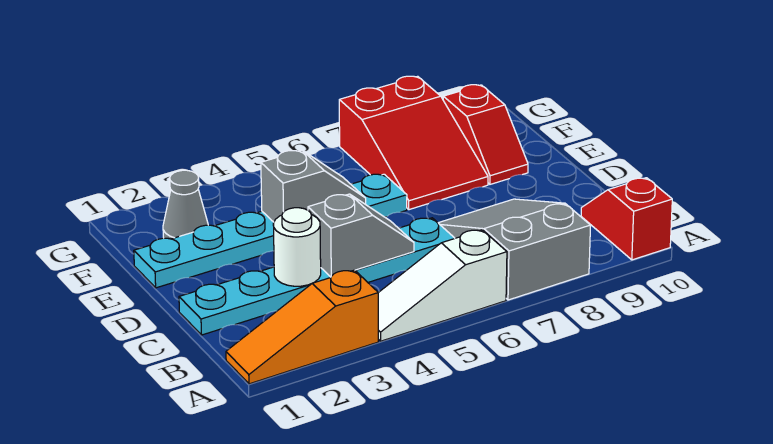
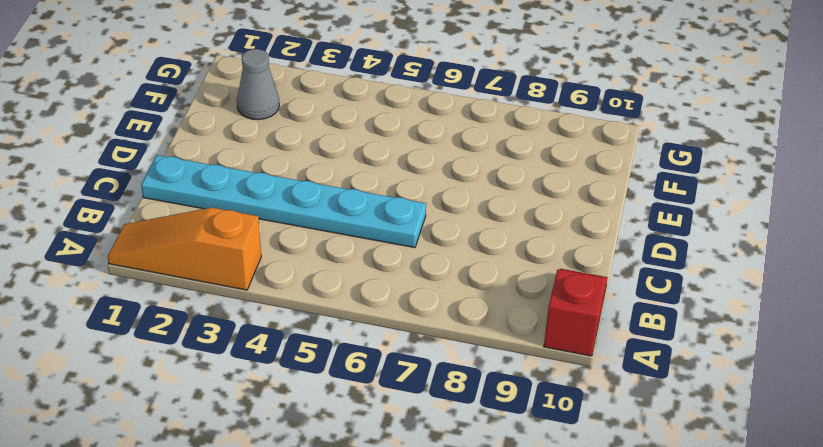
none -> white 1x3 slope [378,230,507,341]
none -> grey 2x3 slope [439,199,591,300]
none -> cyan 1x6 plate [134,174,407,288]

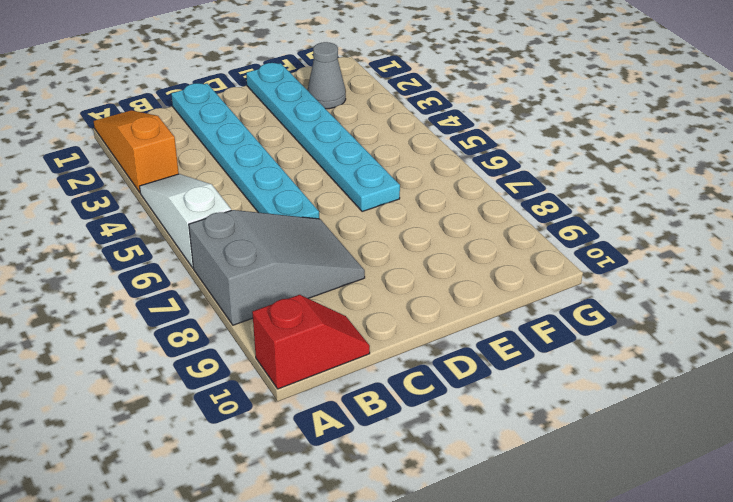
none -> red 2x3 slope [339,76,488,210]
none -> red 1x2 slope [443,85,528,184]
none -> white 1x1 round brick [273,208,321,286]

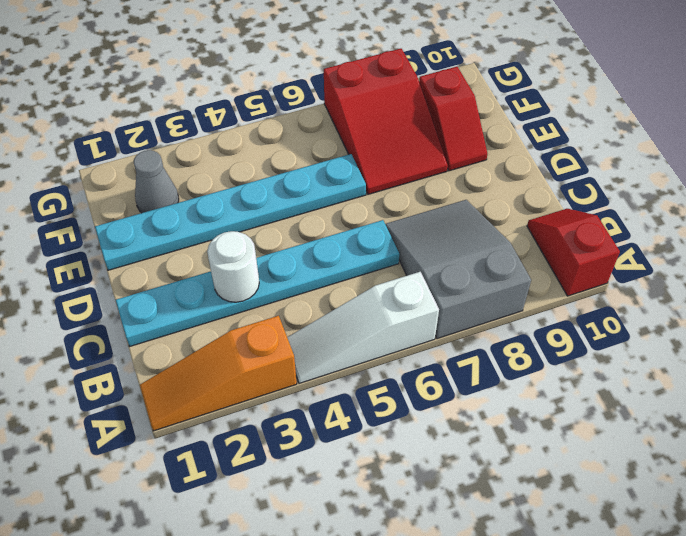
none -> grey 1x2 slope [308,194,414,277]
none -> grey 1x2 slope [261,150,366,222]

